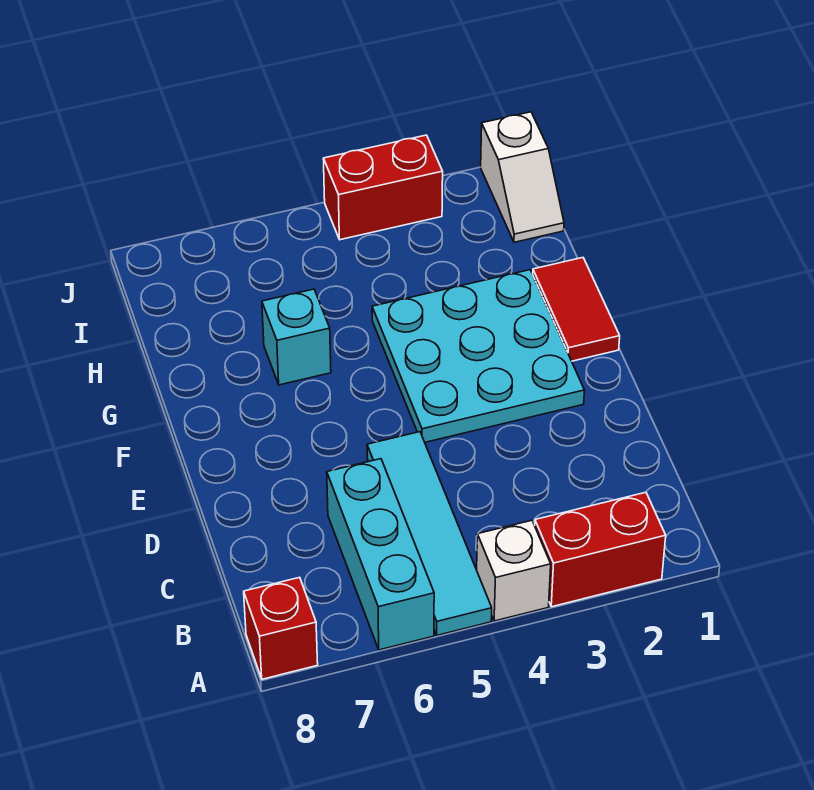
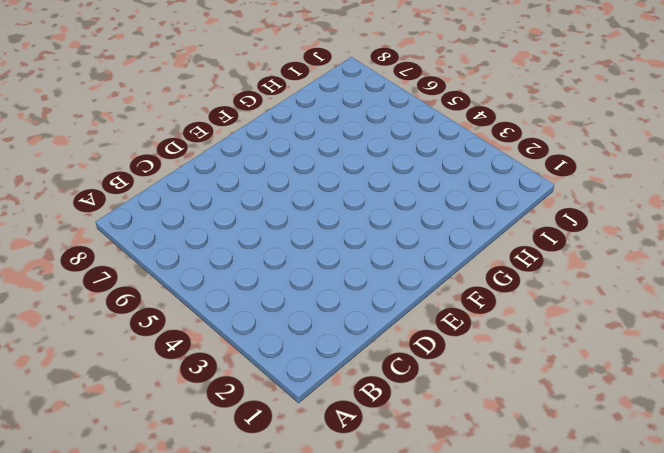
none -> red 1x2 brick [535,492,666,607]
none -> white 1x1 brick [477,520,551,621]

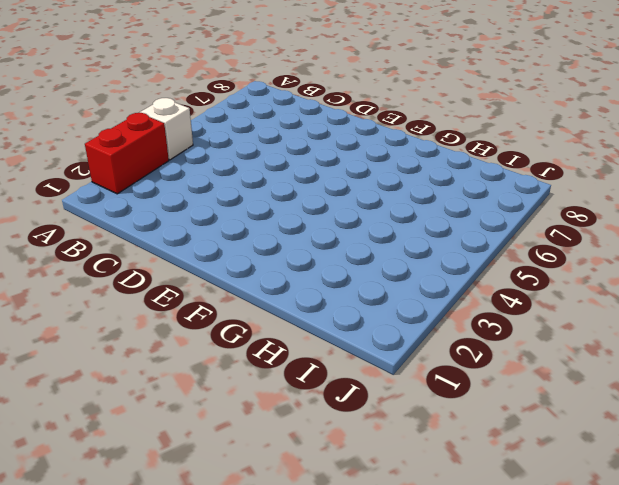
none -> cyan 1x4 tile [367,432,492,635]
none -> cyan 1x3 brick [327,459,434,650]

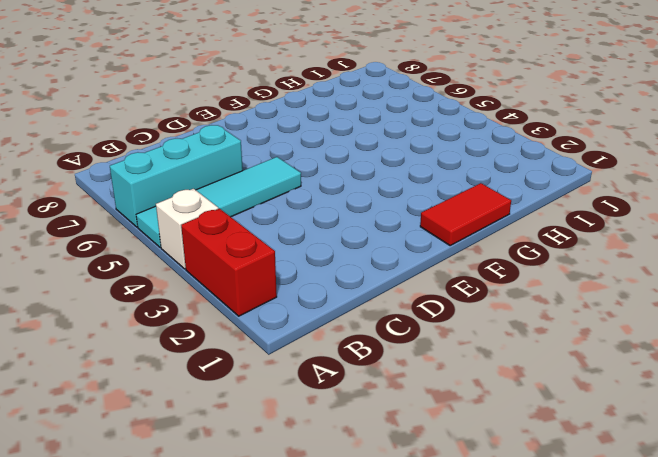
none -> red 1x1 brick [244,577,318,679]
none -> cyan 3x3 plate [372,270,584,442]

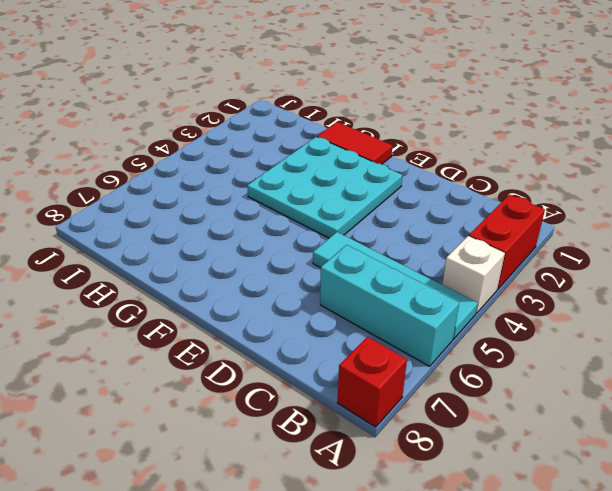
none -> cyan 1x1 brick [262,289,331,385]
none -> white 1x2 slope [481,112,564,242]

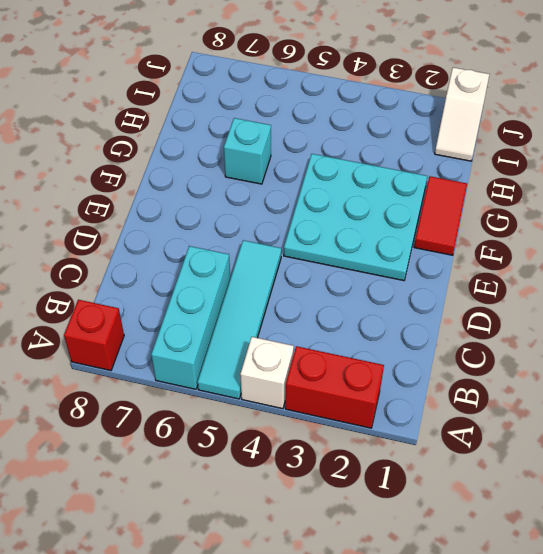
none -> red 1x2 brick [323,135,443,240]

